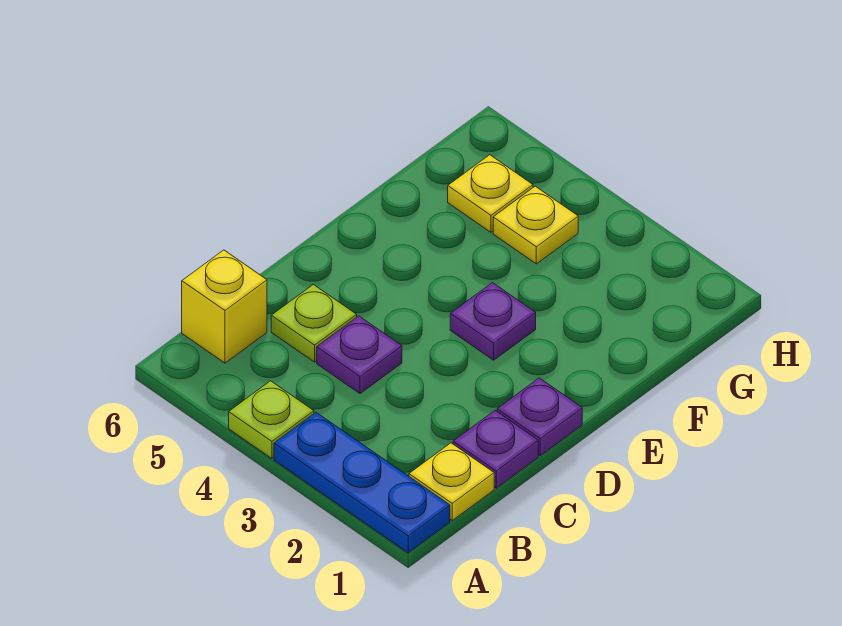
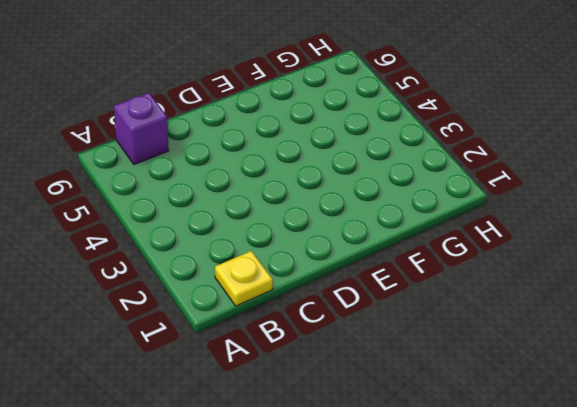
purple 1x1 brick [114,93,169,164] -> yellow 1x1 brick [182,250,267,363]
none -> blue 1x3 plate [274,413,450,553]
none -> lime 1x1 plate [229,381,314,458]

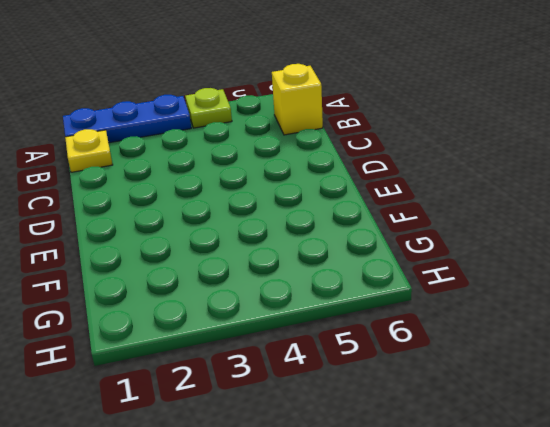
none -> purple 1x1 plate [453,411,538,488]
none -> purple 1x1 plate [317,316,402,394]

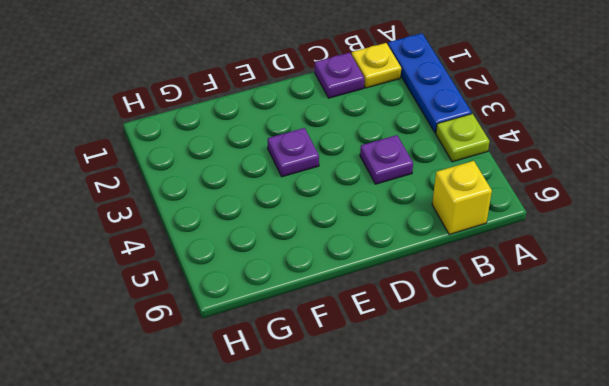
none -> lime 1x1 plate [271,284,357,362]
none -> purple 1x1 plate [497,378,582,456]

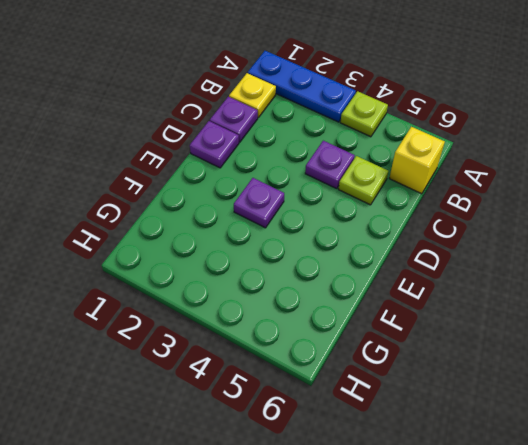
none -> yellow 1x1 plate [493,186,578,264]
none -> yellow 1x1 plate [448,155,533,232]

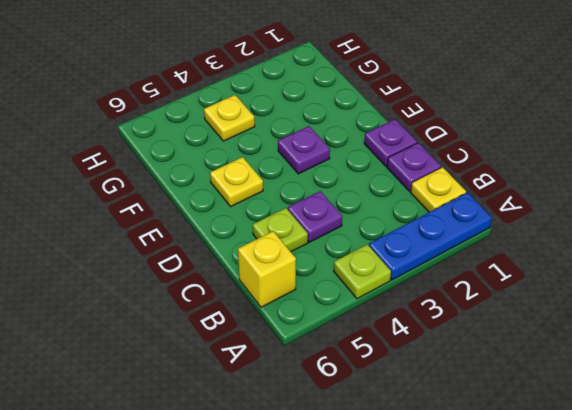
yellow 1x1 plate [210,157,263,206] -> yellow 1x1 plate moved to [448,155,533,232]

